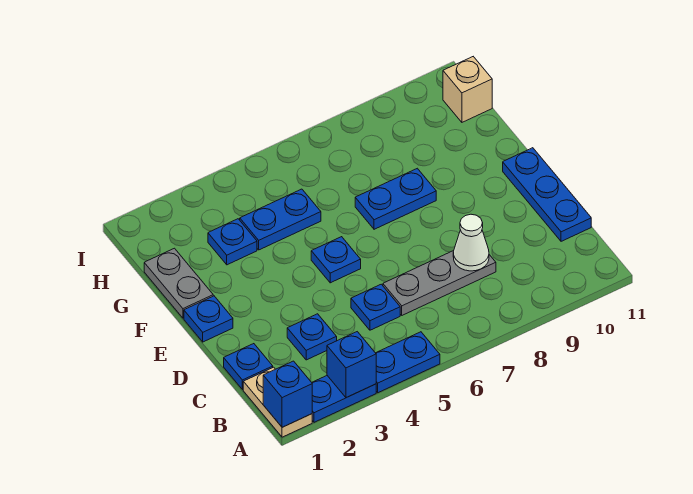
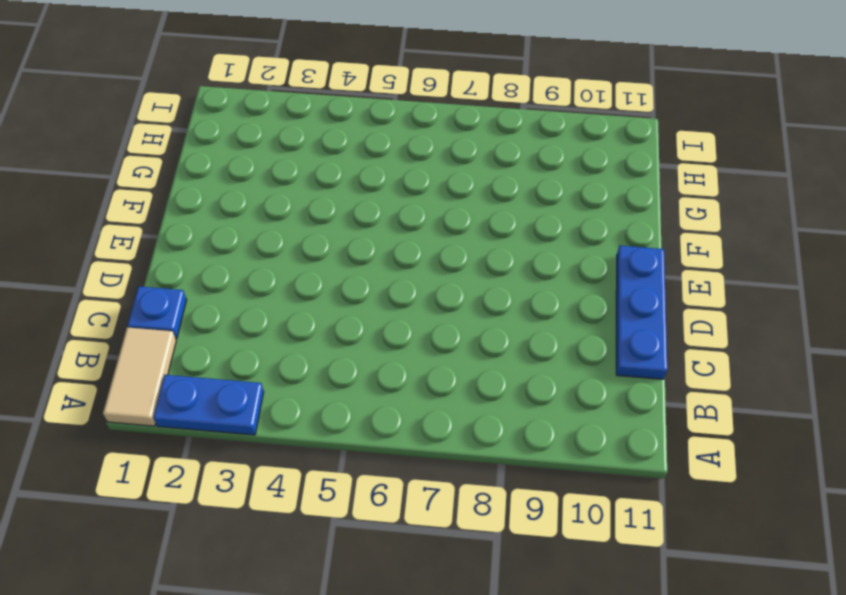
tan 1x2 tile [103,327,176,426] -> tan 1x2 plate [243,367,312,437]
none -> blue 1x2 plate [376,332,440,393]
none -> blue 1x1 plate [287,314,337,360]
none -> blue 1x1 plate [351,284,400,330]

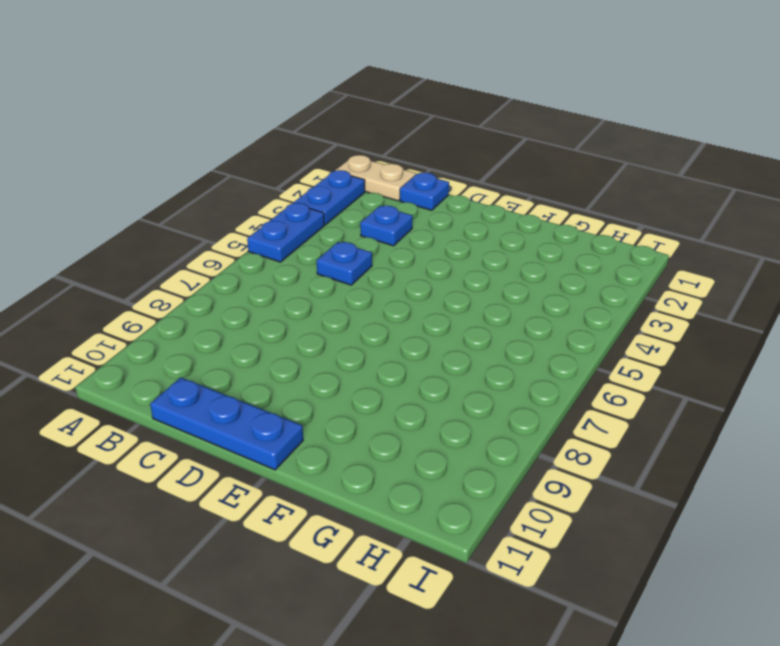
none -> grey 1x3 plate [383,251,496,315]
none -> blue 1x1 plate [184,296,233,342]
none -> blue 1x1 plate [311,237,361,283]

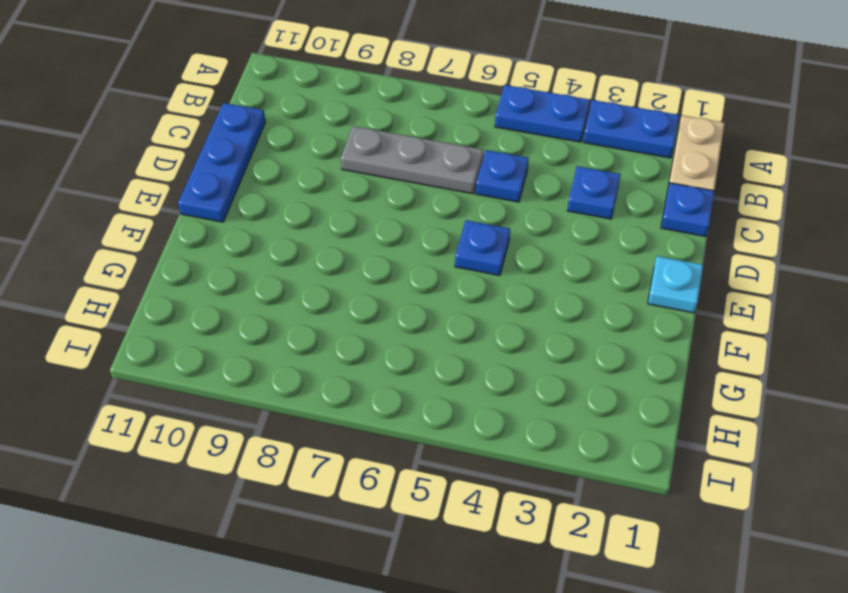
cyan 1x1 plate [648,256,703,313] -> blue 1x1 plate [184,296,233,342]
none -> grey 1x2 plate [144,248,213,318]
none -> blue 1x2 plate [355,168,436,229]
none -> blue 1x1 plate [208,219,257,265]

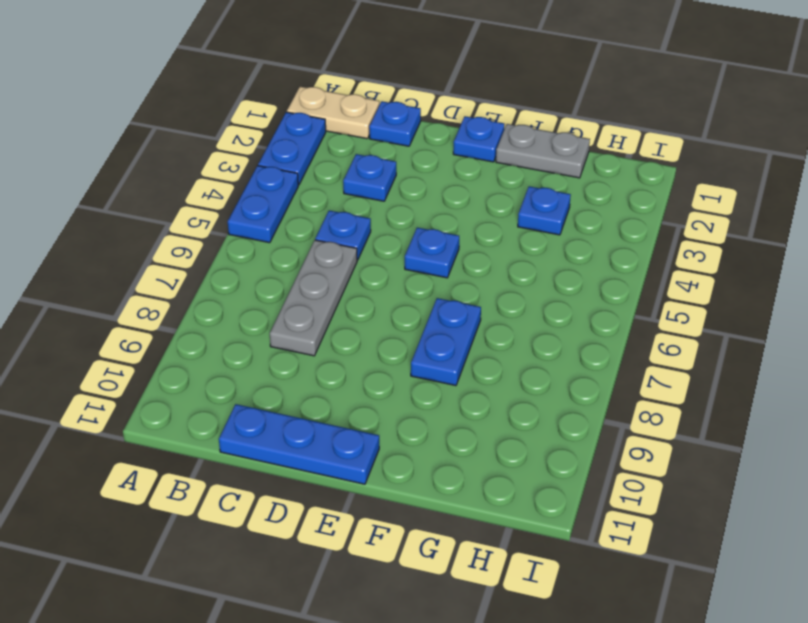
none -> blue 1x2 plate [240,189,321,250]
none -> tan 1x1 brick [443,57,492,122]
none -> blue 1x1 brick [263,361,312,427]

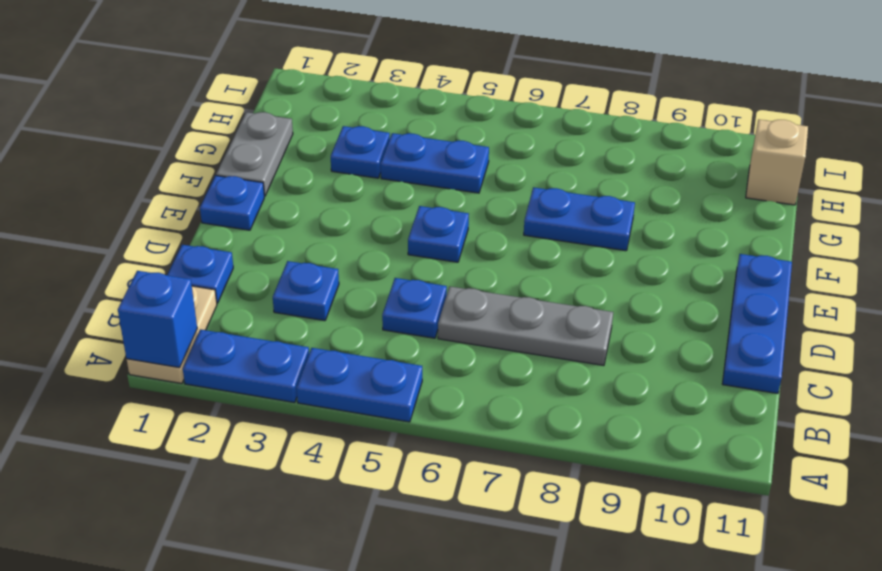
none -> blue 1x1 brick [327,332,376,398]
none -> white 1x1 cone [453,214,489,271]

